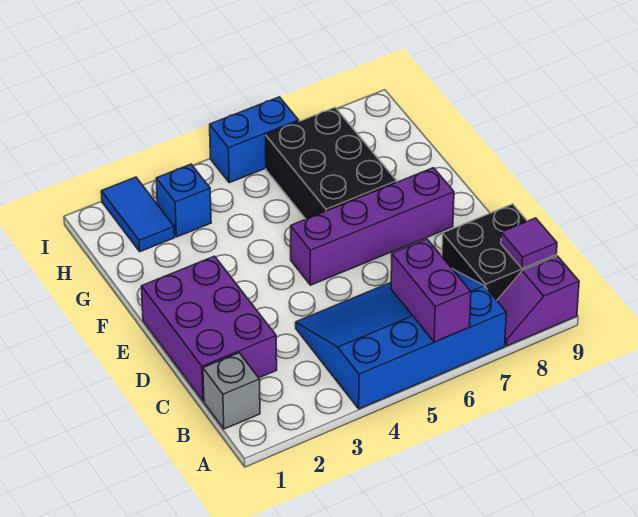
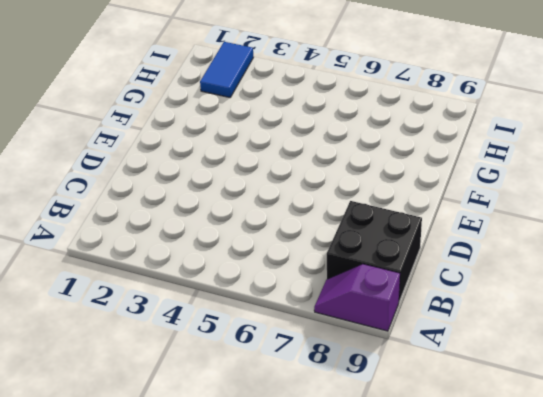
none -> blue 3x4 slope [296,269,506,409]
none -> grey 1x1 brick [203,353,260,429]
none -> purple 2x3 brick [141,256,277,401]

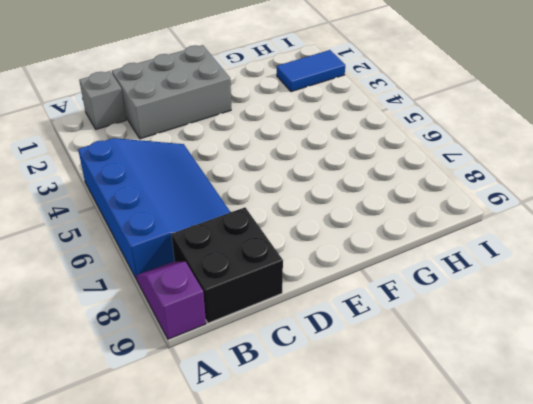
grey 2x3 brick [112,45,231,139] -> purple 2x3 brick [141,256,277,401]
none -> purple 1x4 brick [291,168,454,285]
none -> black 2x3 brick [266,108,397,219]
none -> blue 1x1 brick [156,164,211,237]

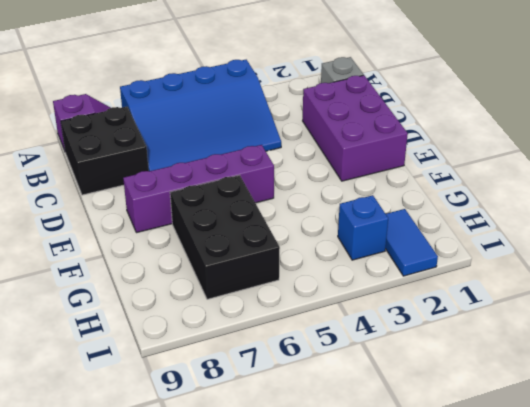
none -> blue 1x2 brick [210,97,299,183]
none -> purple 1x2 brick [391,239,471,342]
none -> purple 1x1 tile [501,218,557,269]

